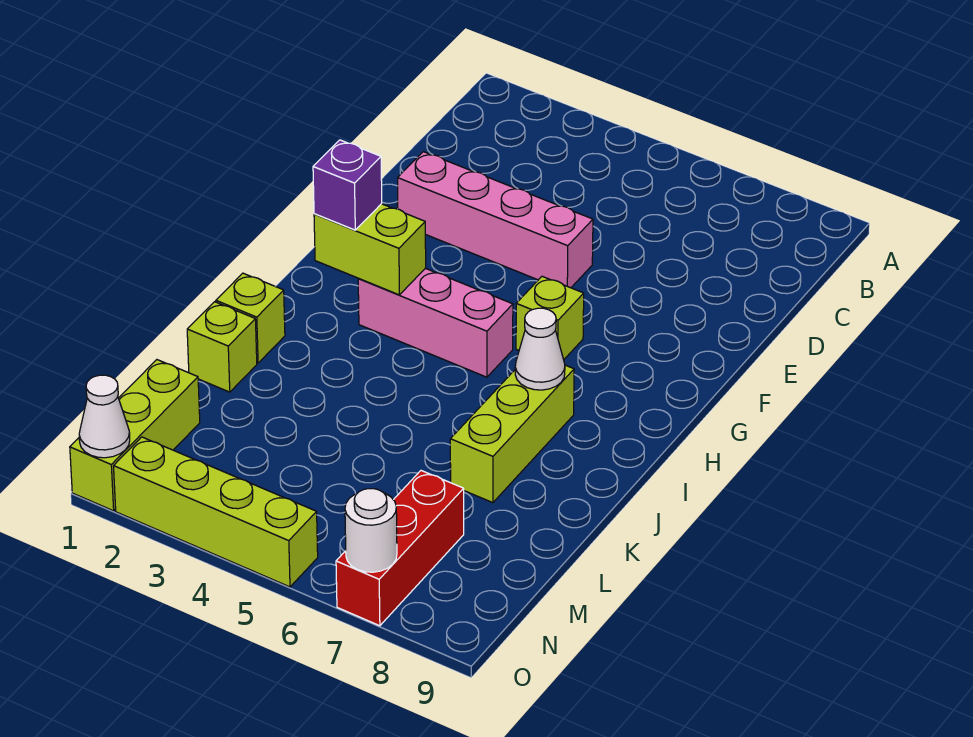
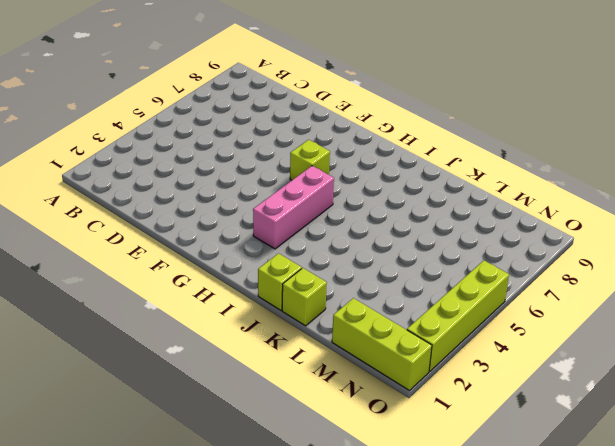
none -> pink 1x4 brick [397,152,593,288]
none -> lime 1x3 brick [450,365,574,503]
none -> red 1x3 brick [336,471,464,626]

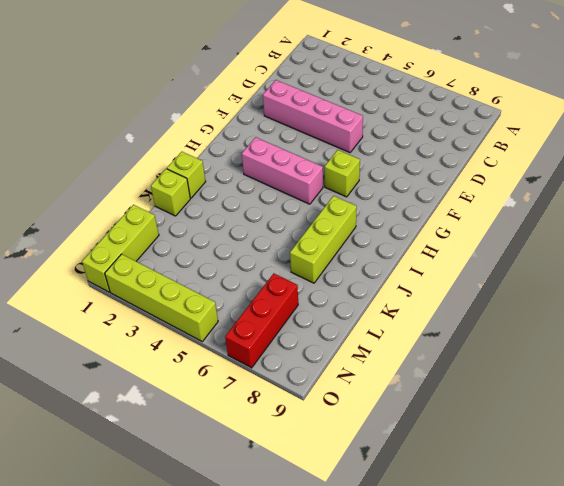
none -> lime 1x2 brick [314,204,426,295]
none -> white 1x1 cone [515,308,565,390]
none -> white 1x1 cone [79,375,130,458]

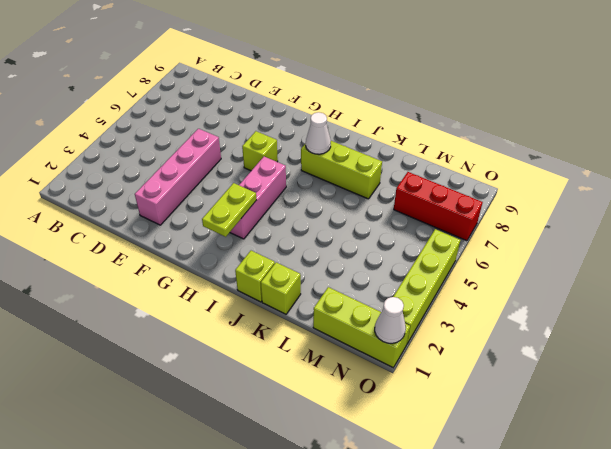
lime 1x2 plate [202,183,256,237] -> lime 1x2 brick [314,204,426,295]
none -> white 1x1 round brick [345,489,397,572]
none -> purple 1x1 brick [313,140,382,230]

